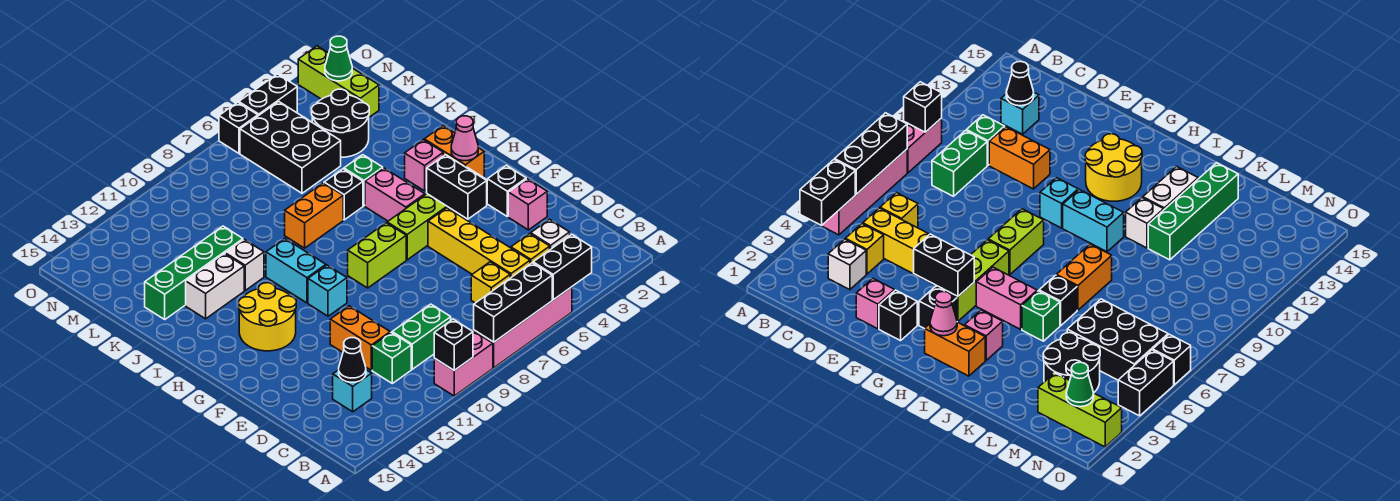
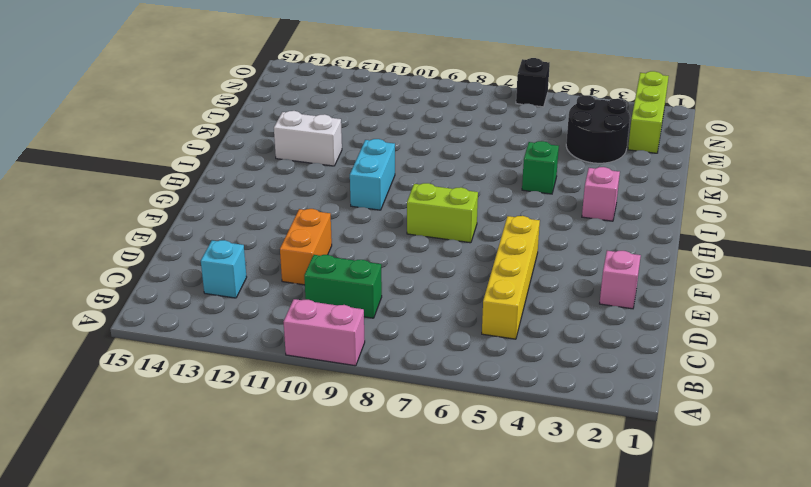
none -> pink 1x4 brick [474,287,572,368]
none -> white 1x1 brick [531,219,570,250]
none -> yellow 1x1 brick [511,234,550,264]
none -> yellow 1x1 brick [471,262,510,303]

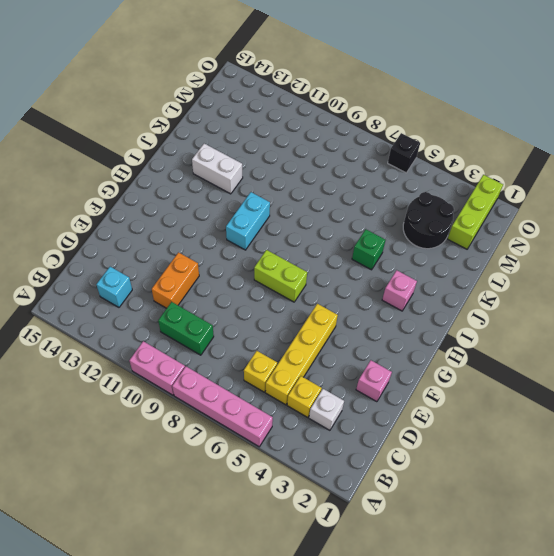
none -> green 1x1 brick [372,332,411,383]
none -> black 1x1 brick [487,165,526,217]
none -> black 1x1 brick [919,286,957,329]
none -> lime 1x3 brick [387,194,465,260]

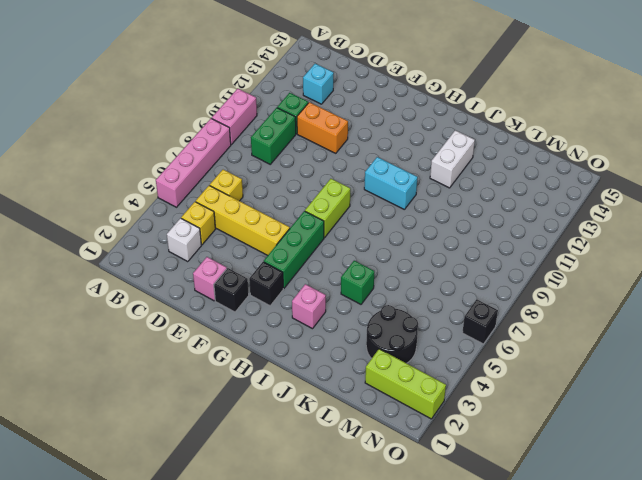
green 1x3 brick [264,211,324,288] -> lime 1x3 brick [387,194,465,260]
none -> cyan 1x1 brick [308,265,347,316]
none -> yellow 2x2 round brick [239,283,296,351]
none -> orange 1x2 brick [424,126,484,177]
none -> pink 1x2 brick [365,168,425,221]

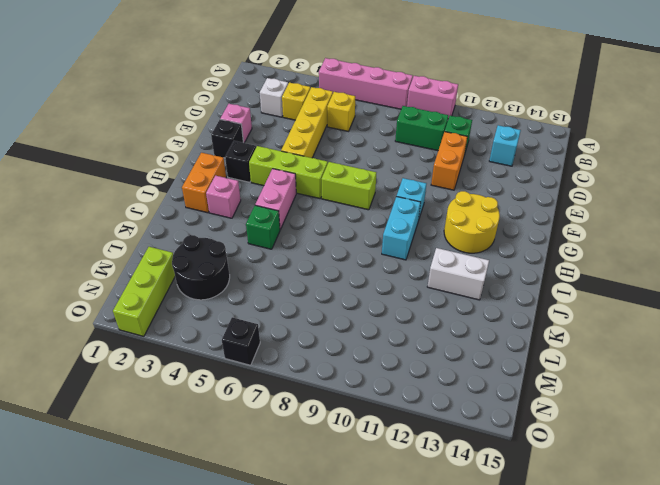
none -> black 1x1 brick [324,169,363,220]
none -> orange 1x2 brick [285,183,343,248]
none -> white 1x1 brick [225,240,264,290]
none -> green 1x4 brick [145,226,243,319]

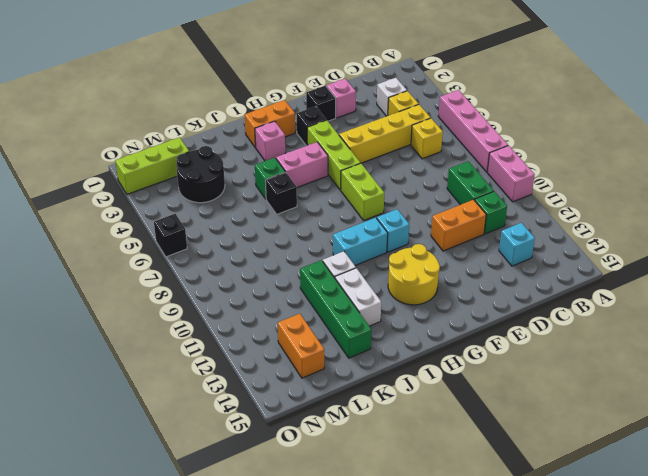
orange 1x2 brick [278,314,324,378] -> orange 1x2 brick moved to [285,183,343,248]
none -> black 2x3 brick [240,101,341,193]
none -> black 1x2 brick [239,74,297,116]
none -> black 1x2 brick [533,235,592,300]
none -> black 1x3 brick [474,263,552,342]

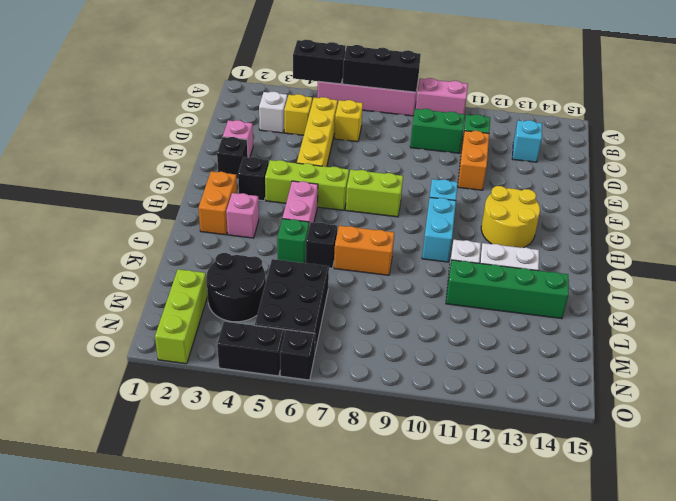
none -> black 1x1 brick [434,319,473,370]
none -> black 1x1 cone [339,338,366,382]
none -> black 1x2 brick [427,155,487,219]
none -> pink 1x1 cone [451,116,478,161]

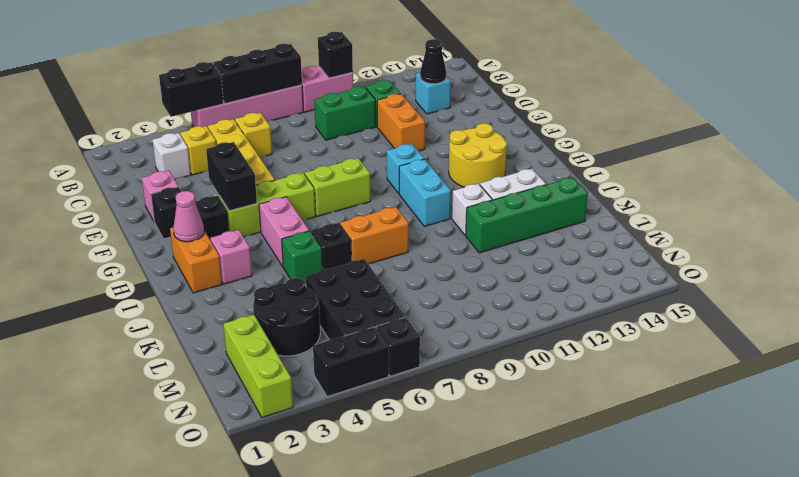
none -> green 1x1 cone [325,36,352,81]

